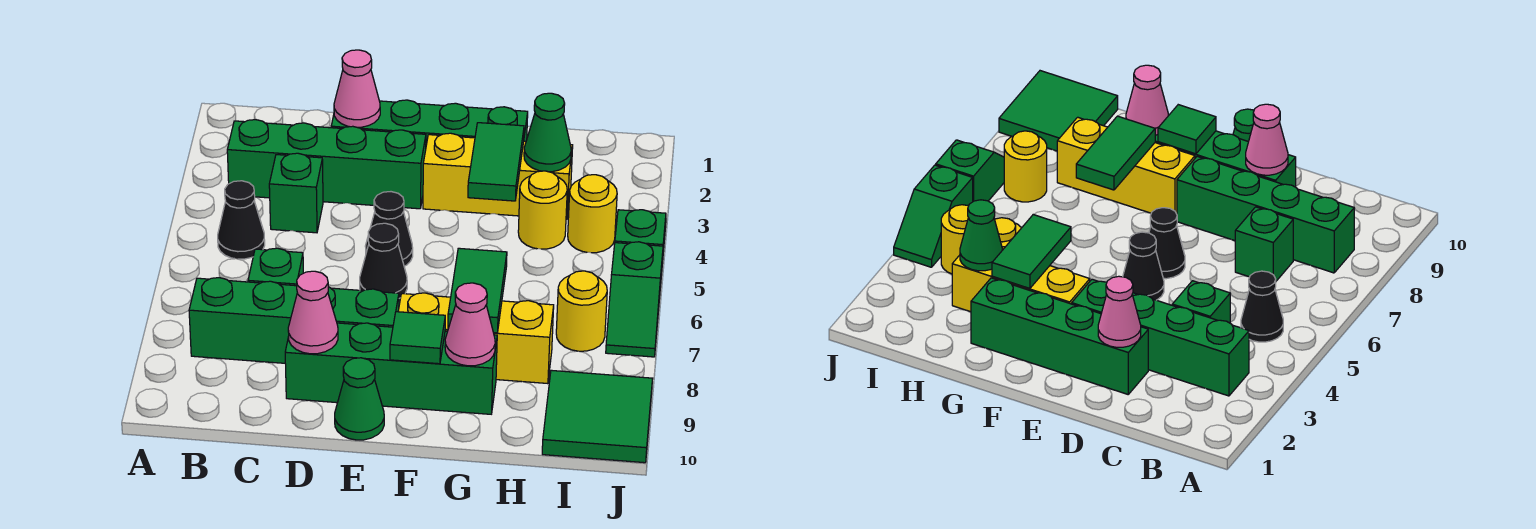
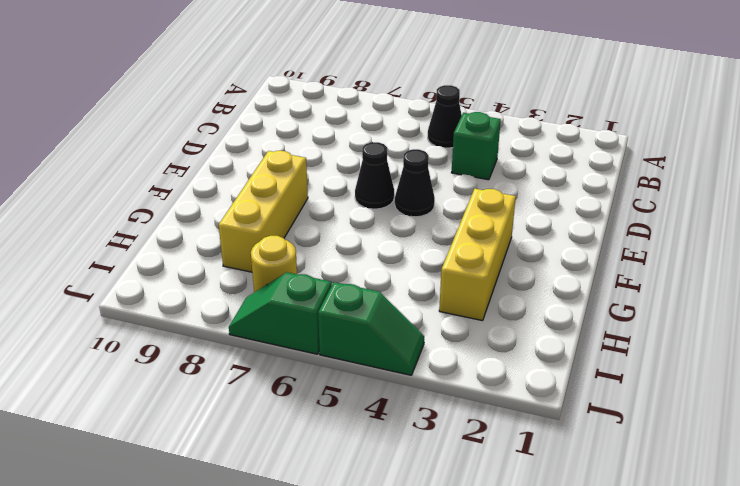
none -> green 1x4 brick [227,120,426,209]
none -> green 1x4 brick [189,278,399,363]
none -> green 1x1 brick [248,248,303,286]

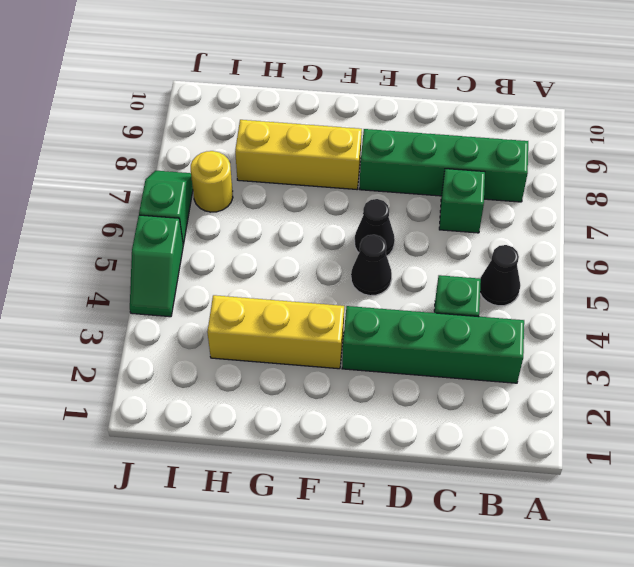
none -> green 1x4 brick [331,100,528,145]
none -> green 1x4 brick [285,323,497,414]
none -> green 1x1 cone [335,358,384,440]

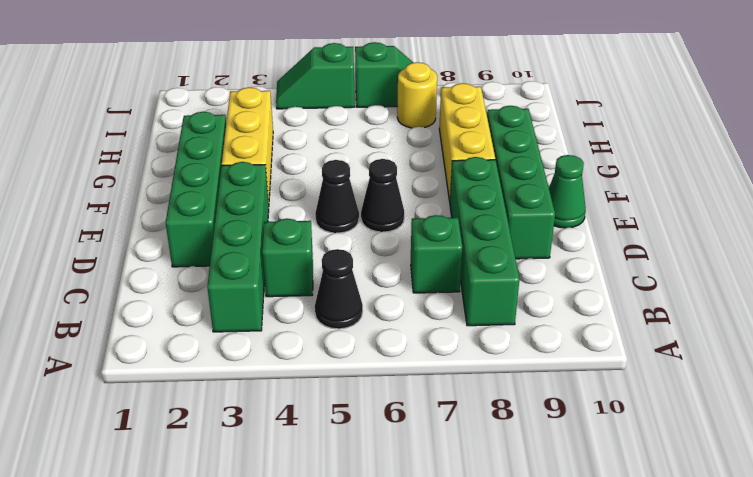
none -> yellow 1x1 round brick [518,171,567,249]
none -> yellow 1x1 round brick [568,175,617,253]
none -> green 2x2 tile [542,370,653,463]

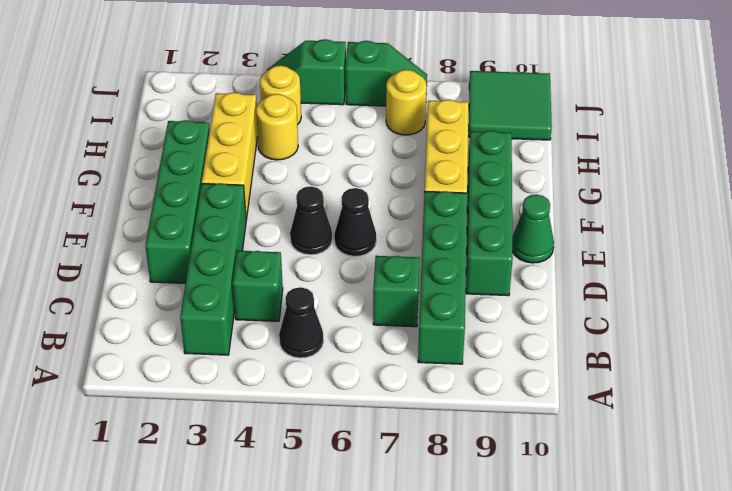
none -> pink 1x1 cone [334,50,380,127]
none -> pink 1x1 cone [288,271,338,354]
none -> green 1x1 tile [390,312,445,364]

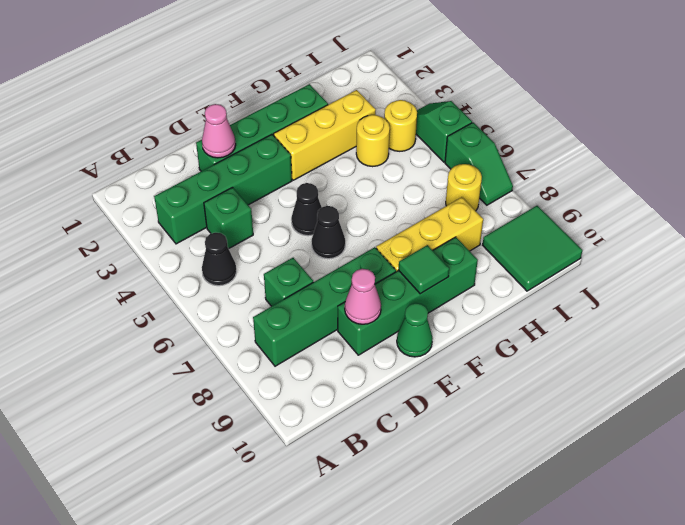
none -> green 1x2 tile [468,123,524,201]
none -> green 1x2 tile [448,248,507,333]
none -> pink 1x1 cone [445,283,495,366]

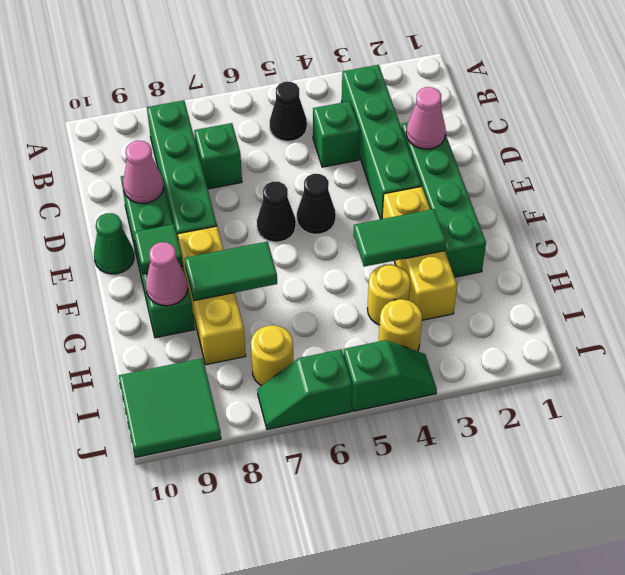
none -> green 1x1 cone [524,93,571,172]

